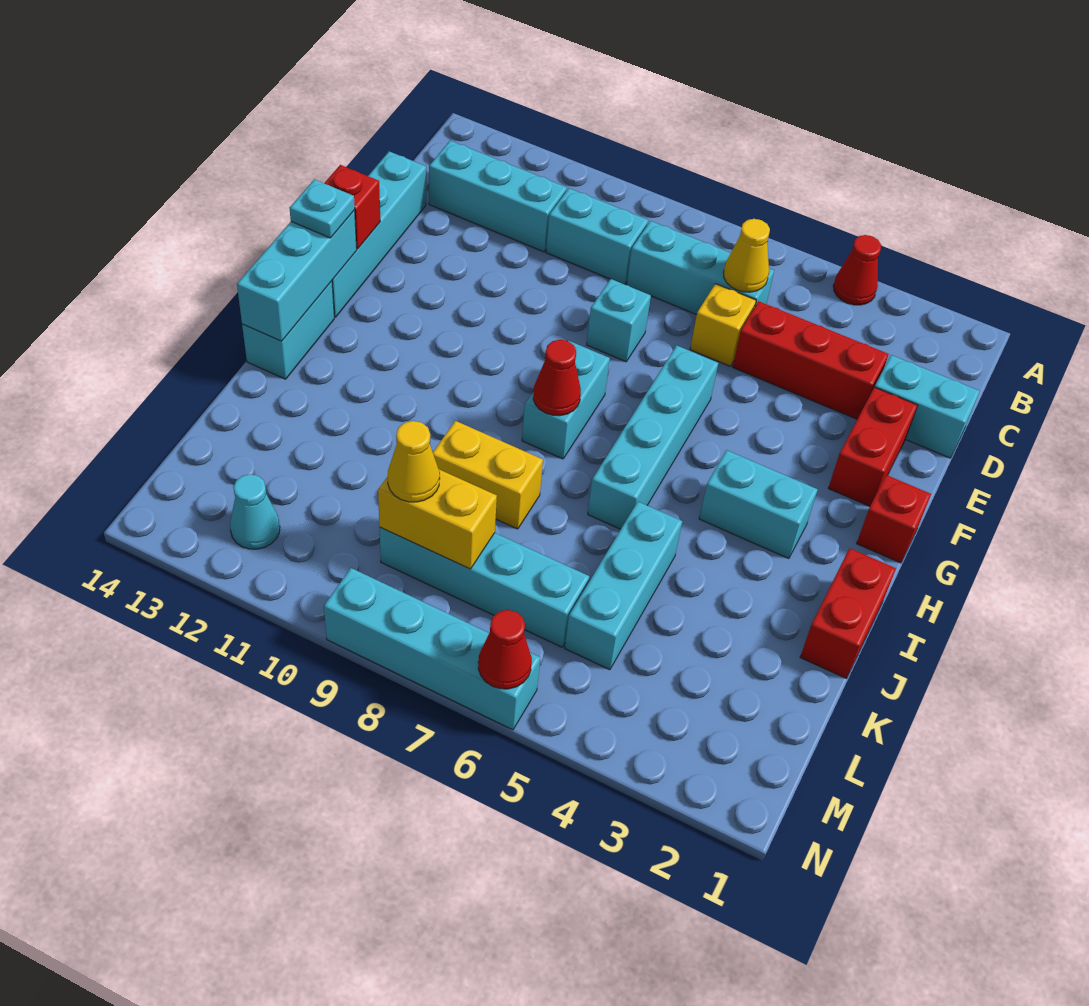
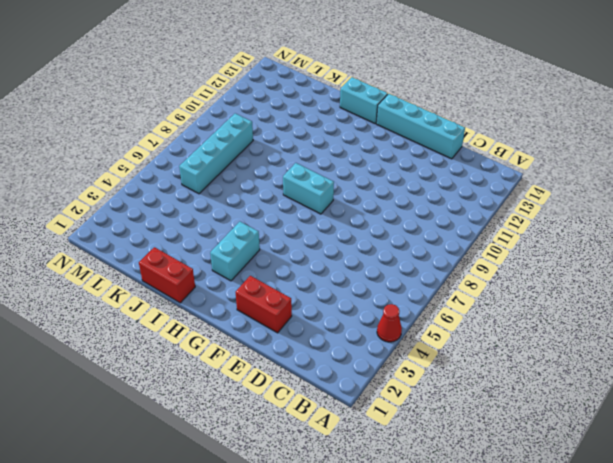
none -> cyan 1x3 brick [627,221,774,315]
none -> cyan 1x2 brick [546,188,648,284]
none -> cyan 1x3 brick [429,141,567,252]

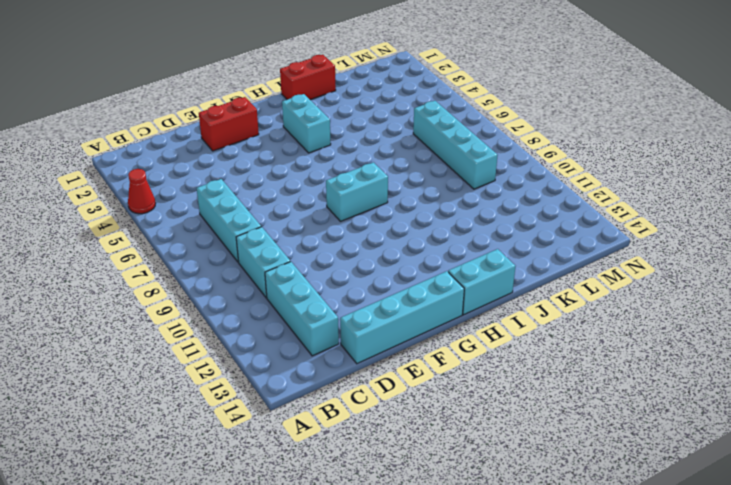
none -> cyan 1x2 brick [875,355,980,458]
none -> red 1x3 brick [733,301,889,419]
none -> yellow 1x1 brick [690,284,756,366]

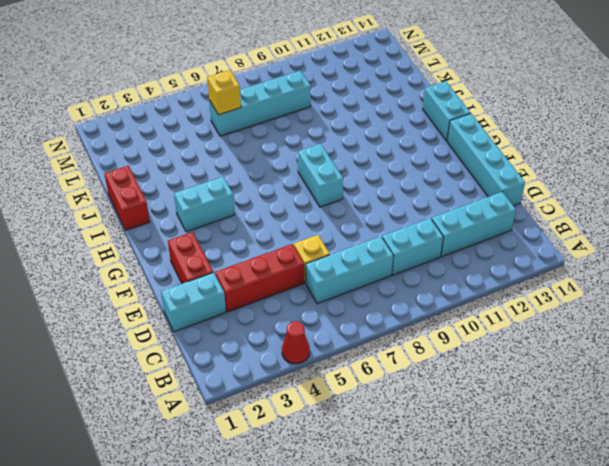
yellow 1x1 brick [207,70,241,115] -> none
none -> cyan 1x1 brick [587,279,651,362]
none -> cyan 1x4 brick [588,345,718,529]
none -> red 1x1 brick [857,475,931,563]

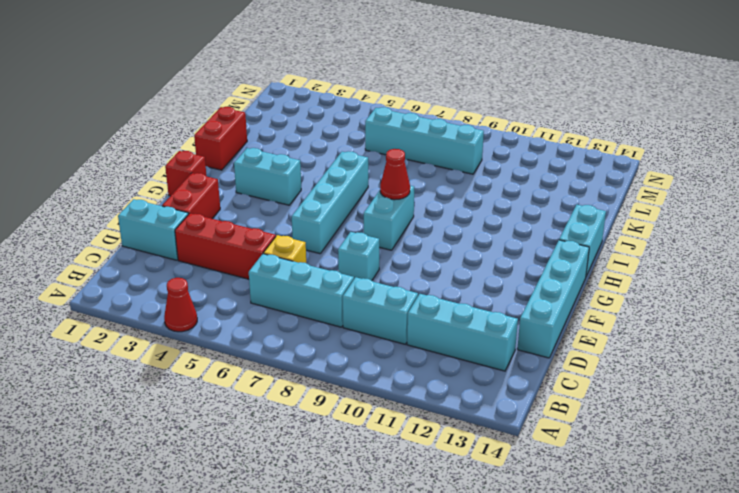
none -> cyan 1x3 brick [565,502,682,670]
none -> yellow 1x2 brick [433,421,543,529]
none -> cyan 1x1 cone [230,474,280,549]

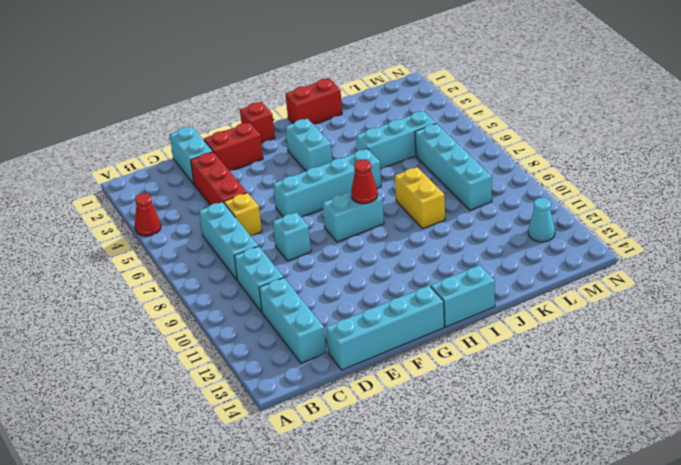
none -> cyan 1x4 brick [324,568,540,730]
none -> yellow 1x1 cone [724,219,770,292]
none -> red 1x1 brick [324,165,380,249]

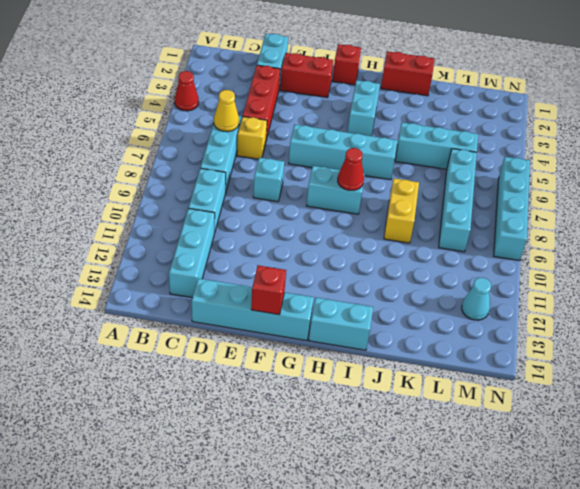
none -> cyan 1x3 brick [237,210,357,341]
none -> yellow 1x2 brick [378,470,497,569]
none -> red 1x1 cone [478,610,532,689]

